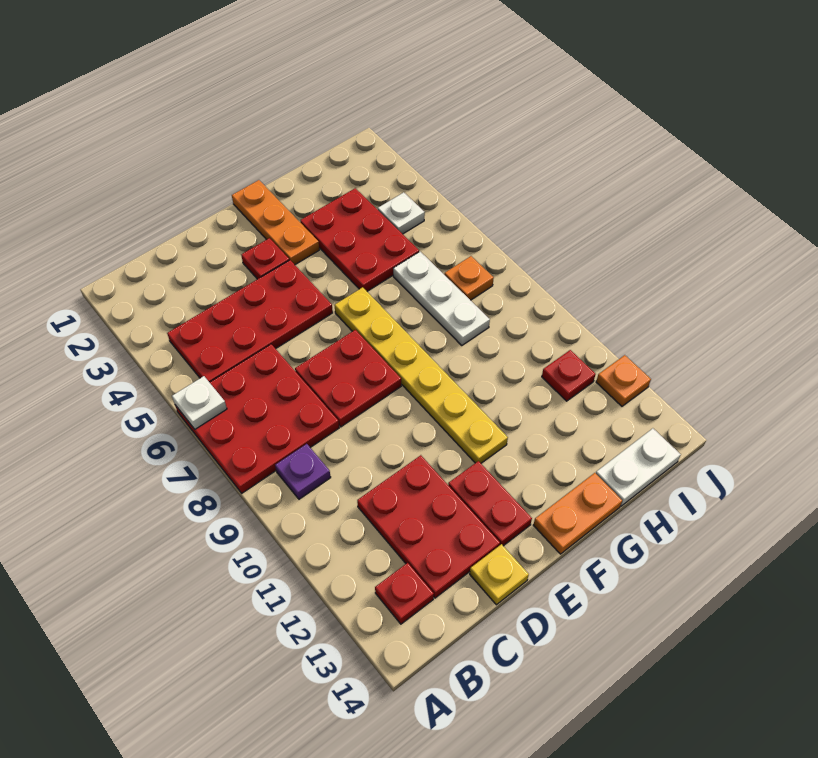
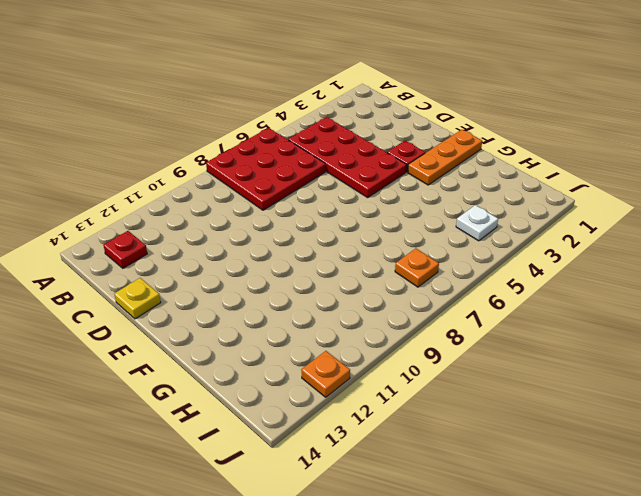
none -> purple 1x1 plate [275,444,331,499]
none -> red 2x3 plate [357,455,500,598]
none -> red 2x2 plate [295,330,401,427]

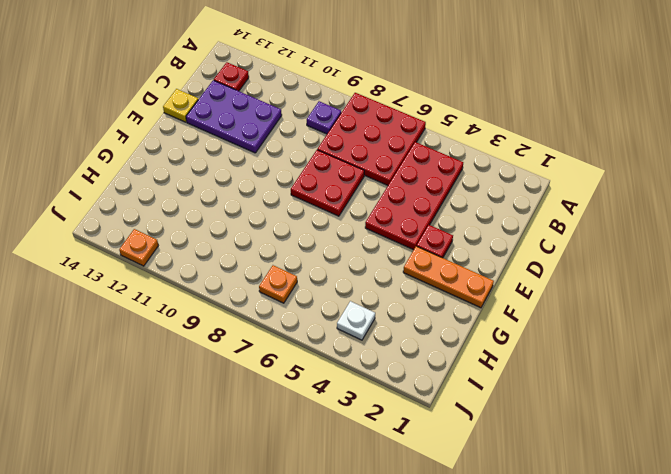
purple 2x3 plate [186,80,282,153] -> red 2x3 plate [357,455,500,598]
none -> red 1x2 plate [448,461,532,546]
none -> yellow 1x6 plate [335,287,508,463]
none -> orange 1x2 plate [533,473,622,554]

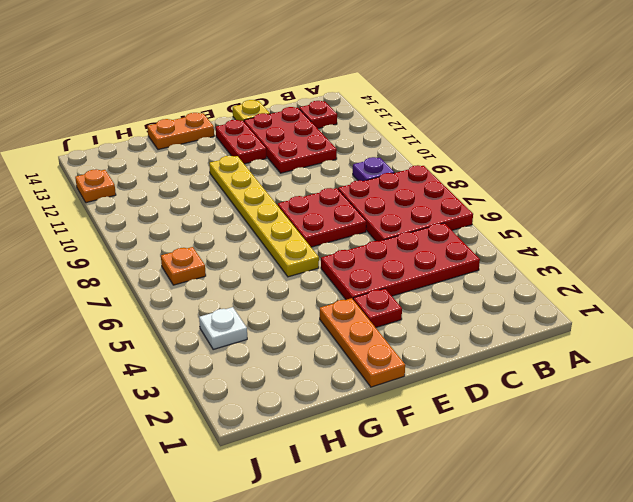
none -> red 2x3 plate [300,188,419,291]
none -> white 1x3 plate [393,252,490,346]
none -> white 1x2 plate [596,428,681,506]

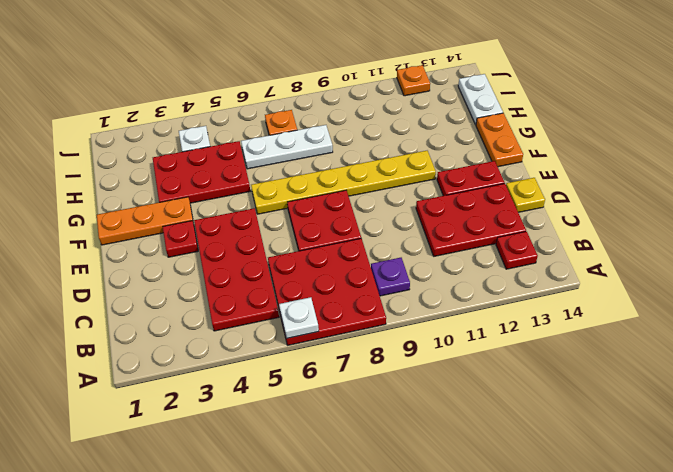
none -> red 1x1 plate [542,350,596,401]

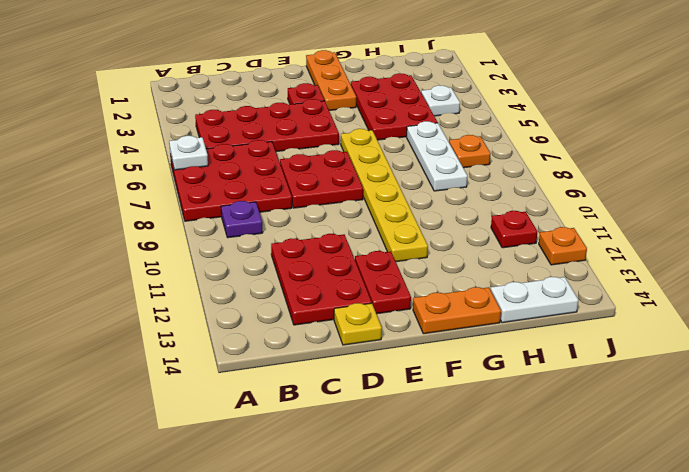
none -> red 1x1 plate [375,563,434,624]

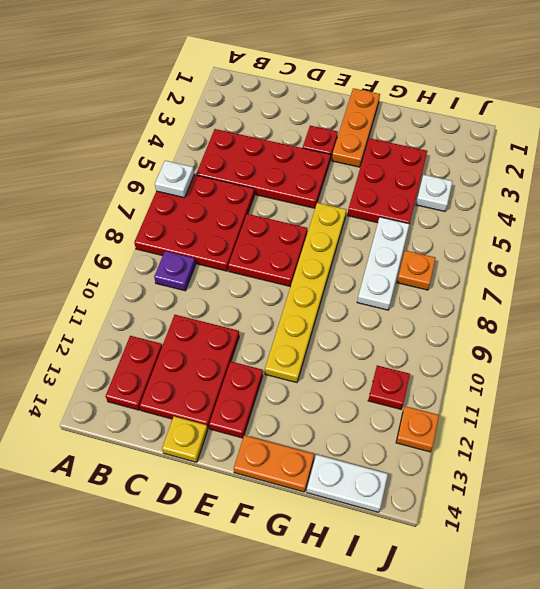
red 1x2 plate [106,336,162,410] -> red 1x1 plate [375,563,434,624]

